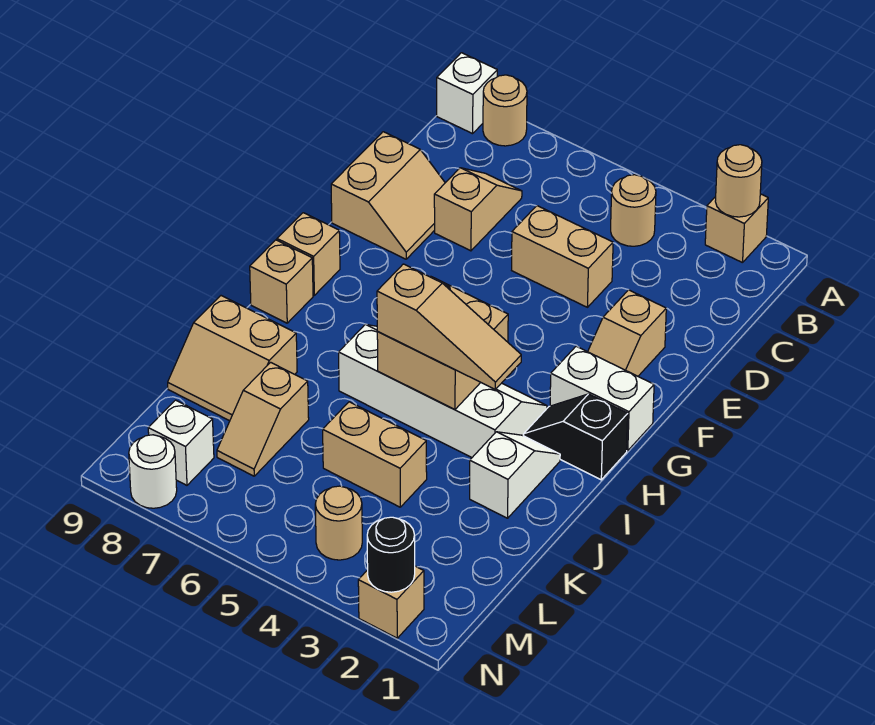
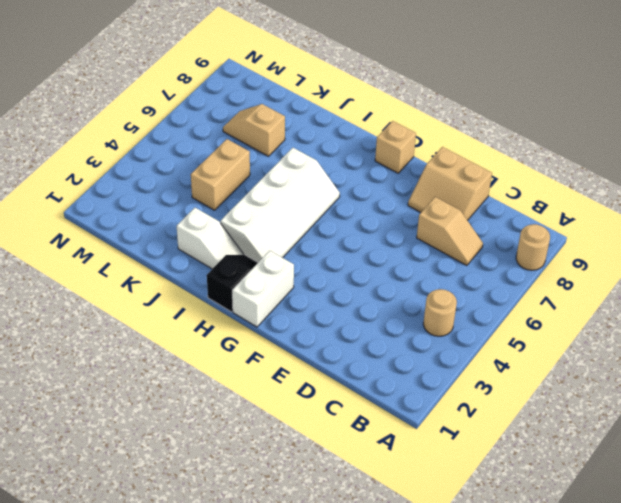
none -> tan 1x1 brick [705,194,768,263]
none -> white 1x1 brick [437,53,497,134]
none -> tan 1x2 brick [512,206,613,307]

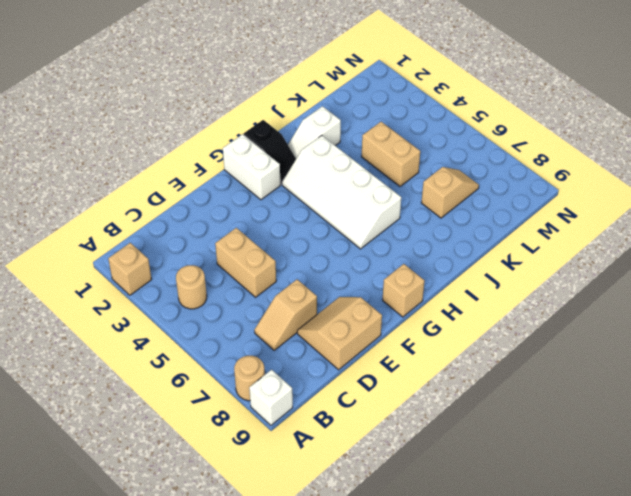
none -> tan 1x2 slope [588,290,666,376]
none -> tan 1x1 brick [250,240,313,323]
none -> tan 2x2 slope [168,296,297,421]

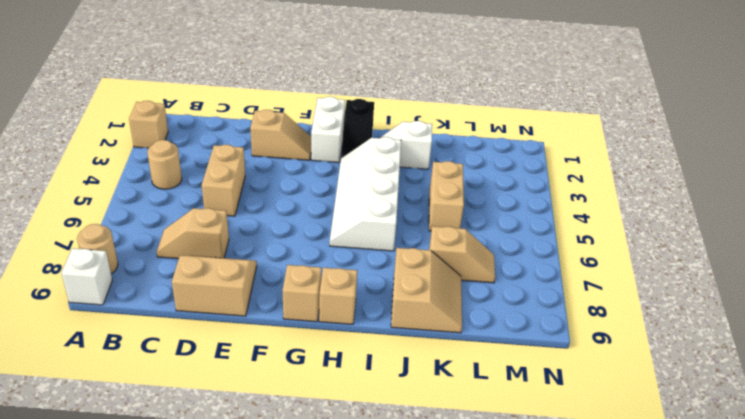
none -> tan 1x1 round brick [315,486,362,560]
none -> white 1x1 brick [148,400,214,485]
none -> tan 1x1 brick [358,566,424,638]

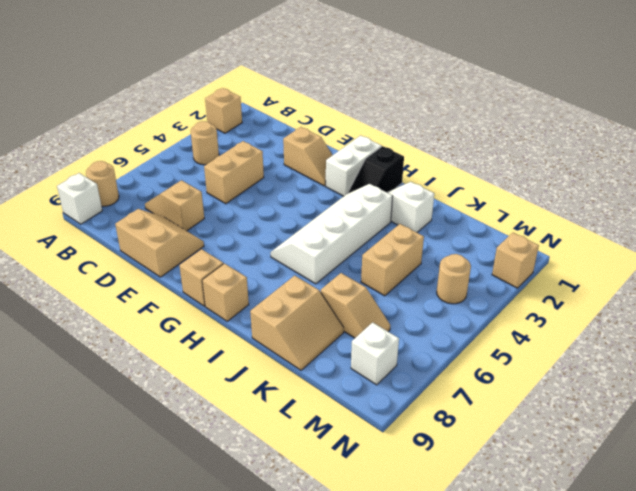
none -> white 1x1 round brick [129,435,177,508]
none -> tan 1x1 round brick [715,145,762,217]
none -> tan 2x2 brick [377,276,508,410]

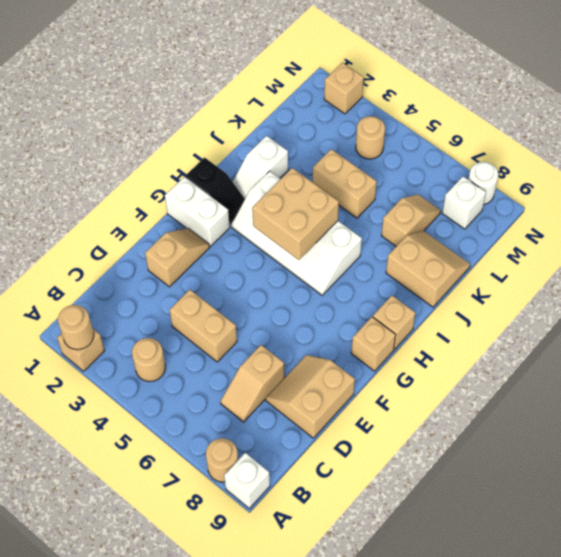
none -> black 1x1 round brick [367,517,415,592]
none -> tan 1x3 slope [377,264,521,389]

